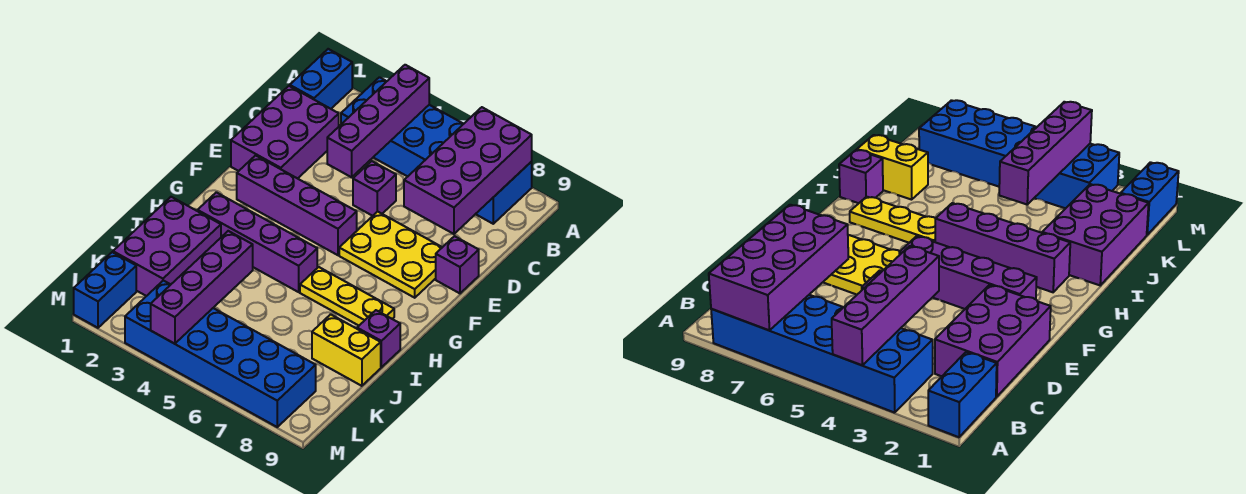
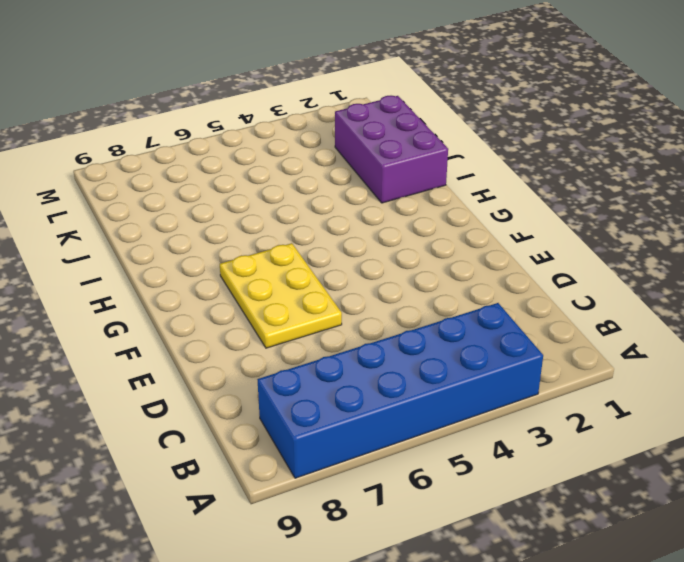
yellow 2x3 plate [220,243,342,348] -> yellow 2x3 plate turned to [339,211,442,298]
none -> blue 1x2 brick [290,49,352,109]
none -> purple 2x3 brick [231,86,339,179]
none -> purple 1x1 brick [353,161,396,216]

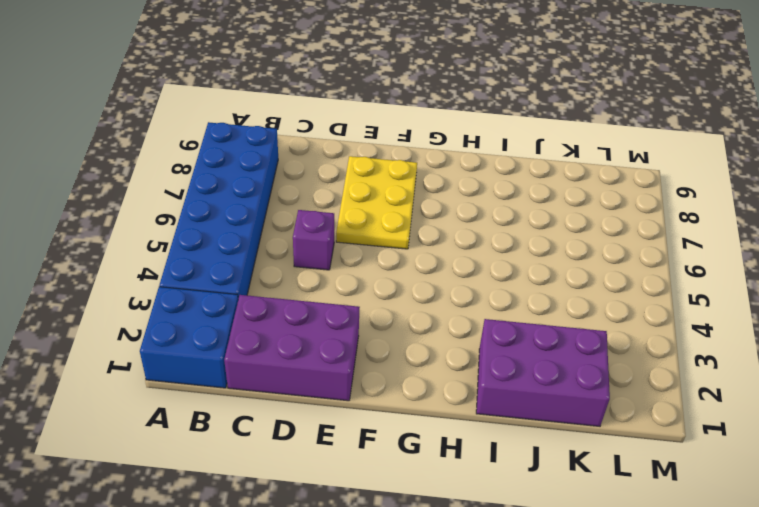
blue 2x2 brick [140,287,238,388] -> blue 1x2 brick [290,49,352,109]
none -> purple 1x1 brick [436,236,479,293]
none -> purple 1x4 brick [237,155,357,255]
none -> purple 1x4 brick [198,192,317,292]

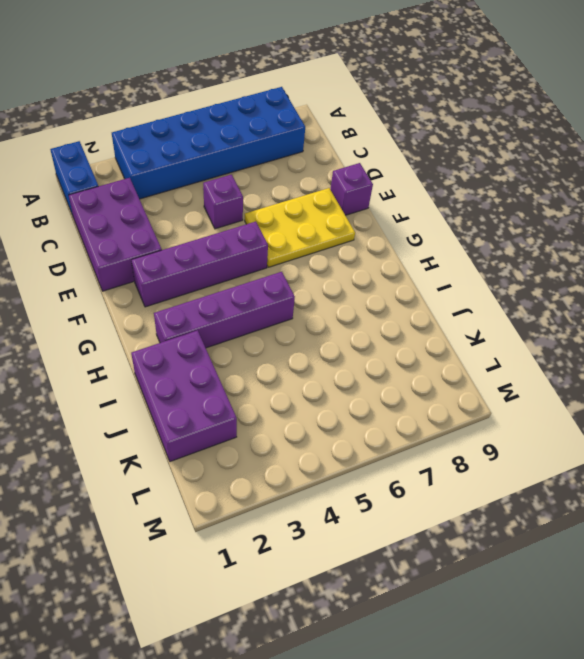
none -> yellow 1x3 plate [300,267,394,326]
none -> purple 1x1 brick [357,310,400,367]
none -> yellow 1x2 brick [312,314,381,386]

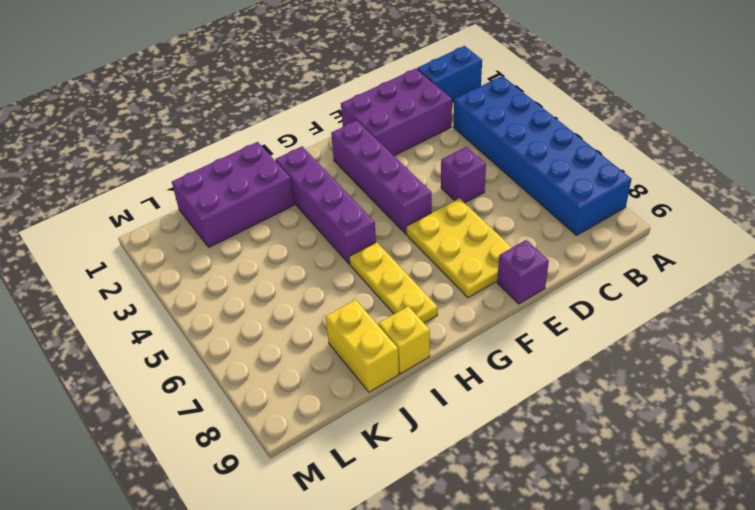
yellow 1x1 brick [379,306,430,374] -> purple 1x1 brick [357,310,400,367]
none -> blue 1x2 brick [74,252,136,328]
none -> blue 2x6 brick [125,280,316,427]
none -> purple 1x4 brick [327,65,429,177]

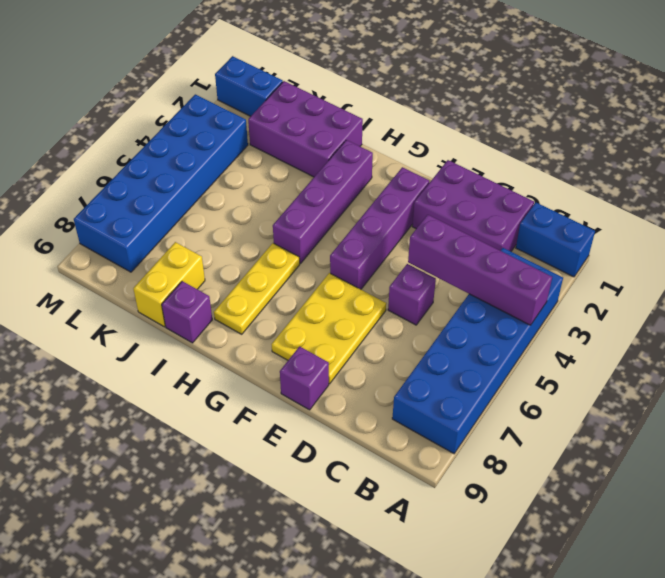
none -> purple 2x4 brick [404,107,532,234]
none -> purple 1x4 brick [151,231,253,344]

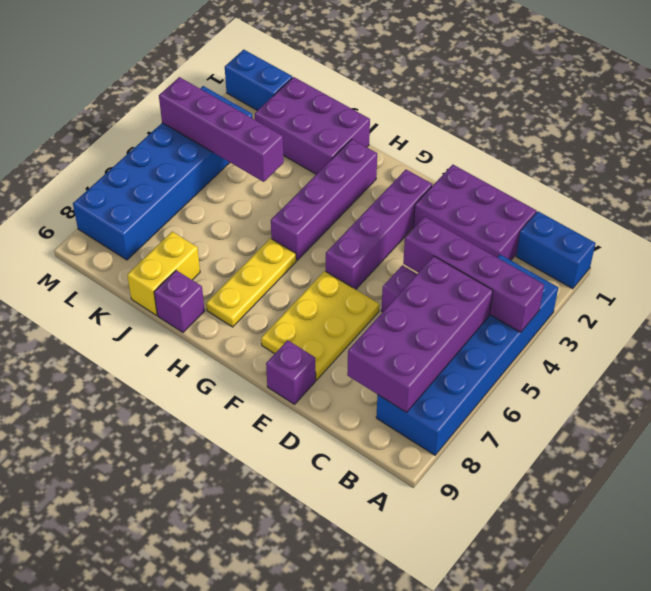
purple 2x4 brick [347,256,493,413] -> purple 2x4 brick turned to [404,107,532,234]

